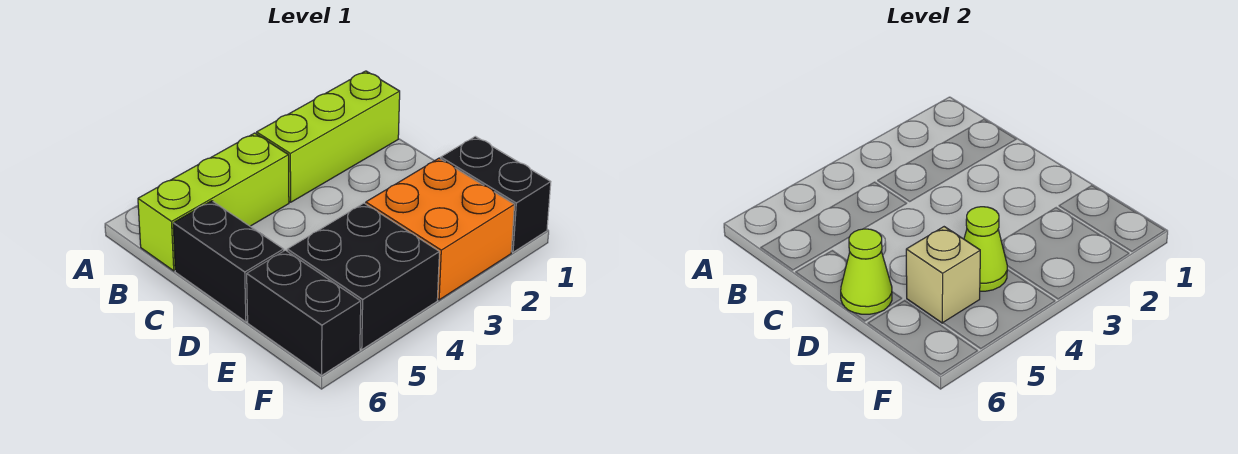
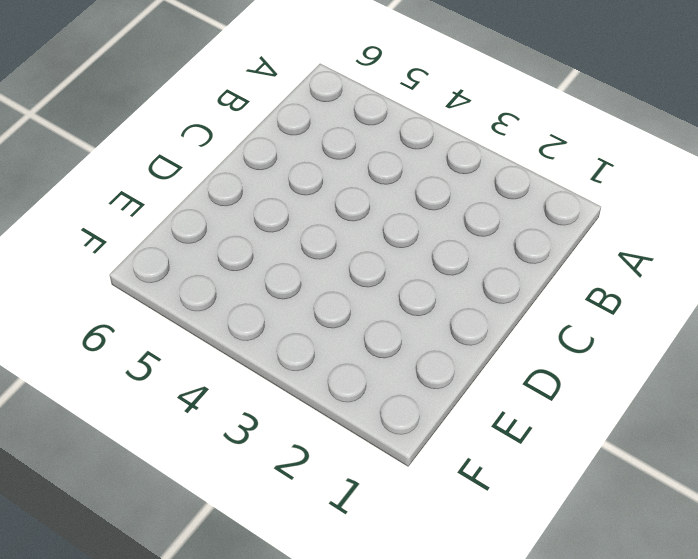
none -> lime 1x3 brick [257,71,400,202]
none -> lime 1x3 brick [138,133,289,271]

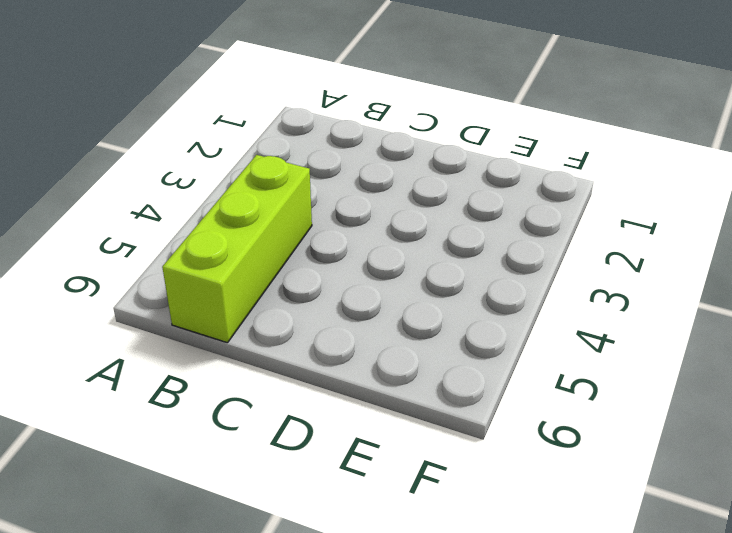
none -> lime 1x3 brick [257,71,400,202]
none -> black 1x2 brick [173,201,284,322]

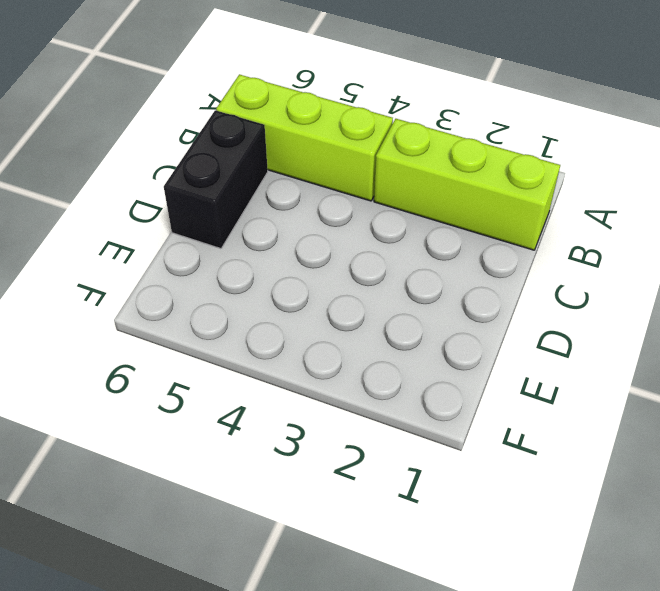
none -> black 1x2 brick [441,136,551,252]
none -> orange 2x2 brick [366,158,515,300]

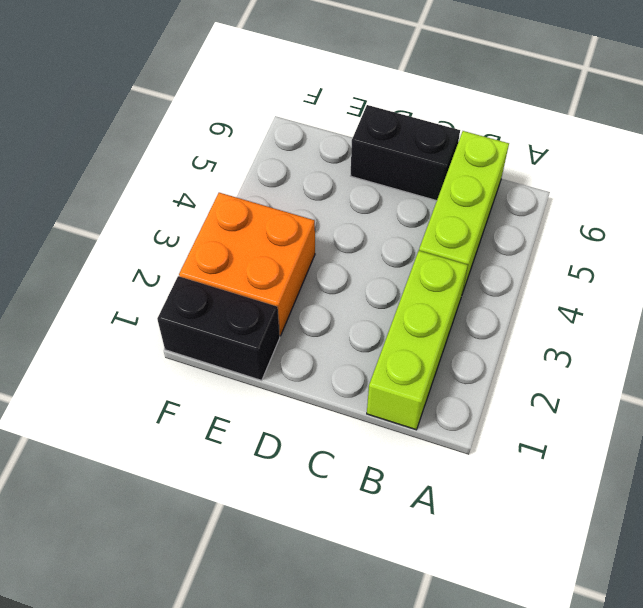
none -> black 2x2 brick [287,203,439,349]
none -> black 1x2 brick [247,250,361,375]

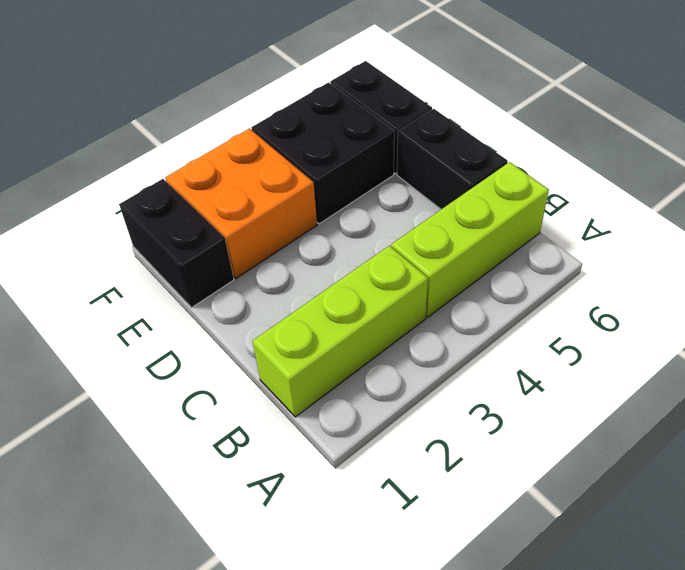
none -> lime 1x1 cone [841,229,892,314]
none -> lime 1x1 cone [964,207,1007,291]

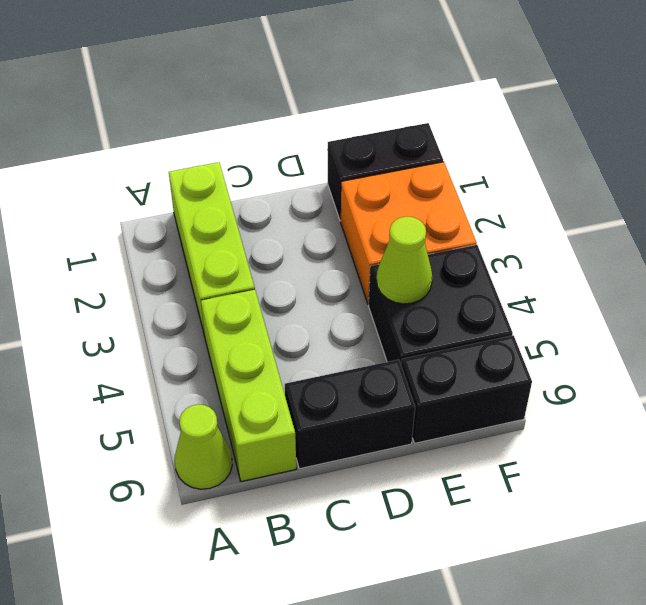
lime 1x1 cone [175,404,232,489] -> lime 1x1 cone moved to [841,229,892,314]
none -> tan 1x1 brick [906,227,980,323]

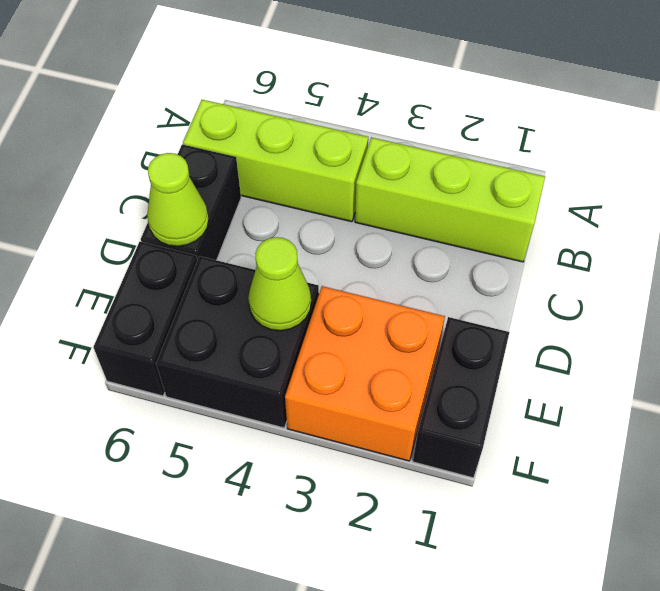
none -> tan 1x1 brick [906,227,980,323]

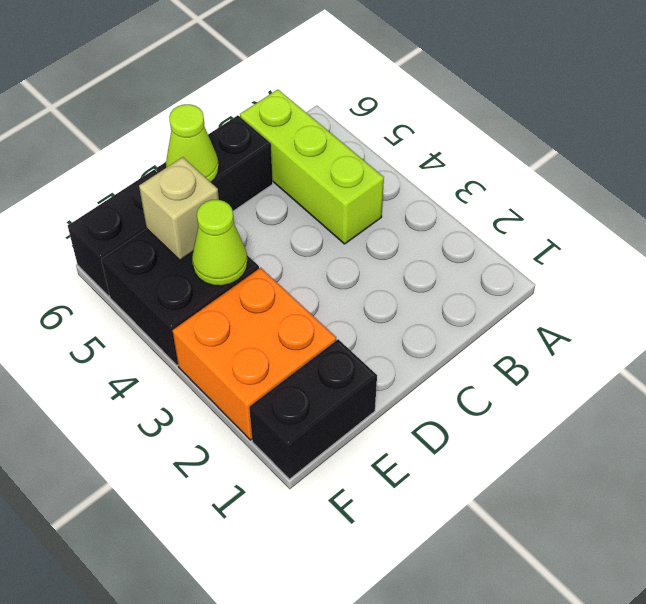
none -> lime 1x3 brick [257,71,400,202]

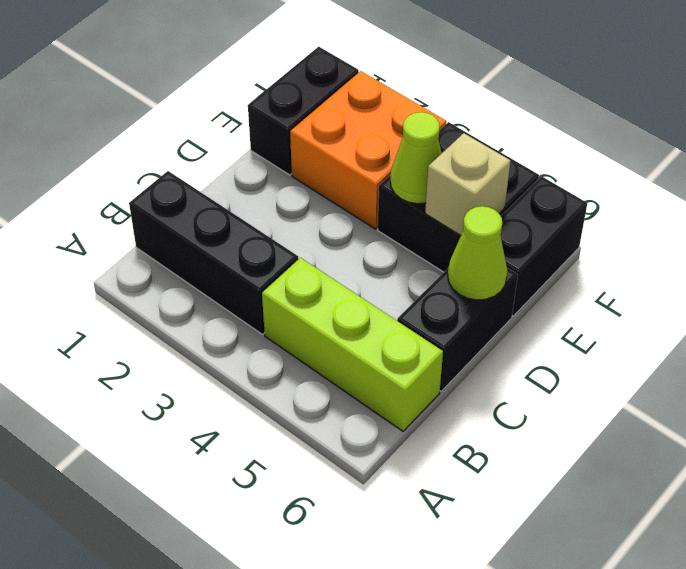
black 1x3 brick [129,171,298,334] -> lime 1x3 brick [257,71,400,202]

